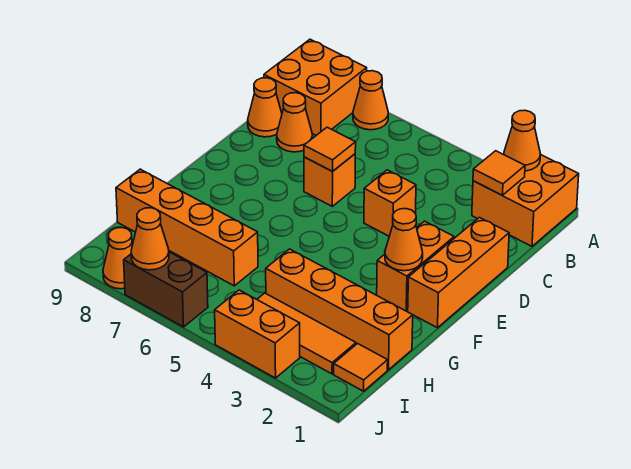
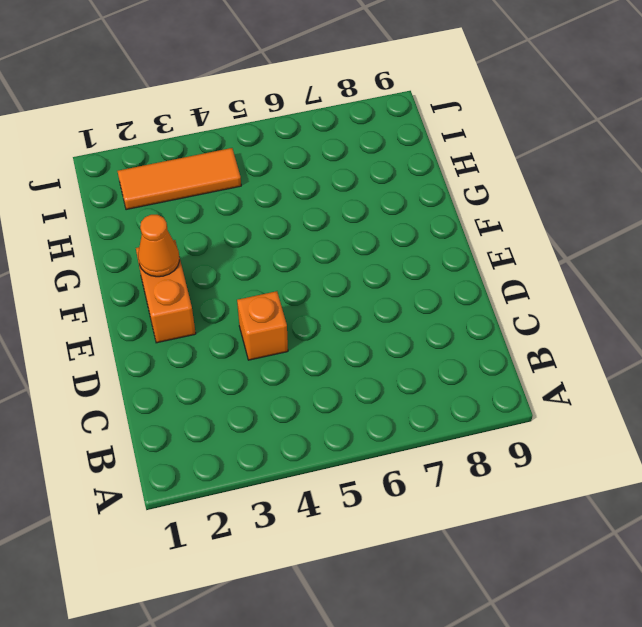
none -> orange 2x2 brick [472,155,579,246]
none -> orange 1x1 cone [353,71,388,130]
none -> orange 2x2 brick [264,39,367,135]

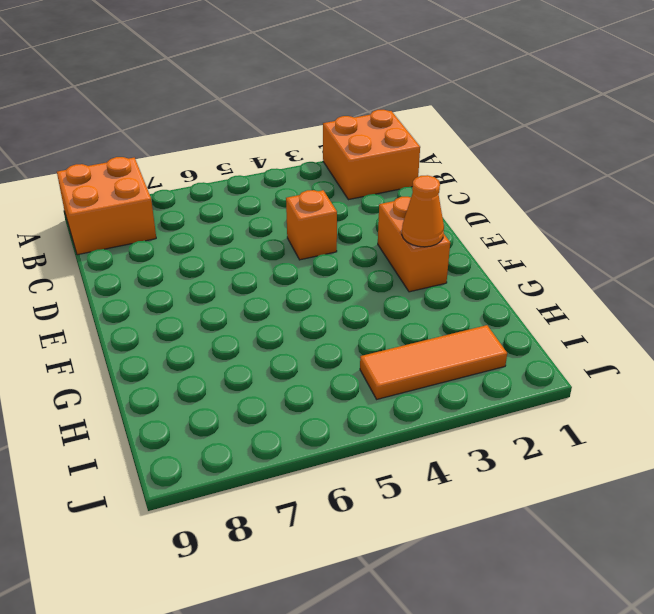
none -> orange 1x1 cone [353,71,388,130]
none -> orange 1x1 cone [277,93,312,152]
none -> orange 1x1 cone [248,78,282,137]

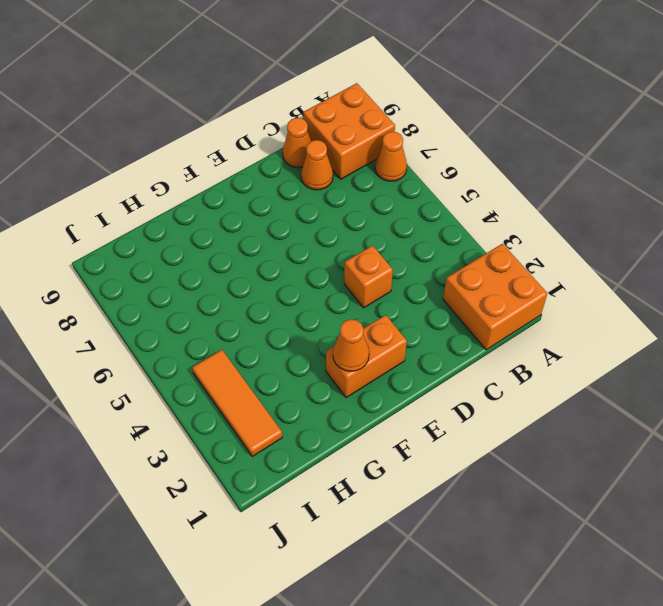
none -> orange 1x3 brick [408,217,509,328]
none -> orange 1x1 brick [304,154,355,206]
none -> orange 1x4 brick [266,249,413,370]

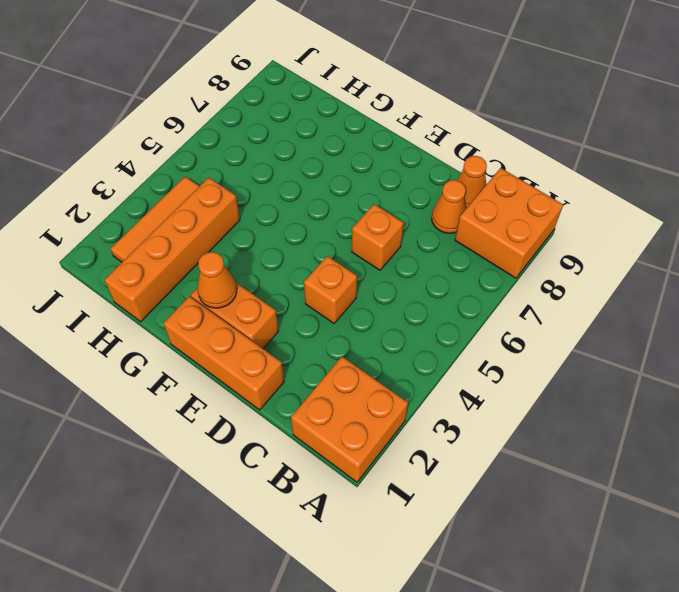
none -> orange 1x1 cone [353,71,388,130]
none -> orange 1x4 brick [116,169,258,286]
none -> orange 1x1 tile [334,344,388,391]

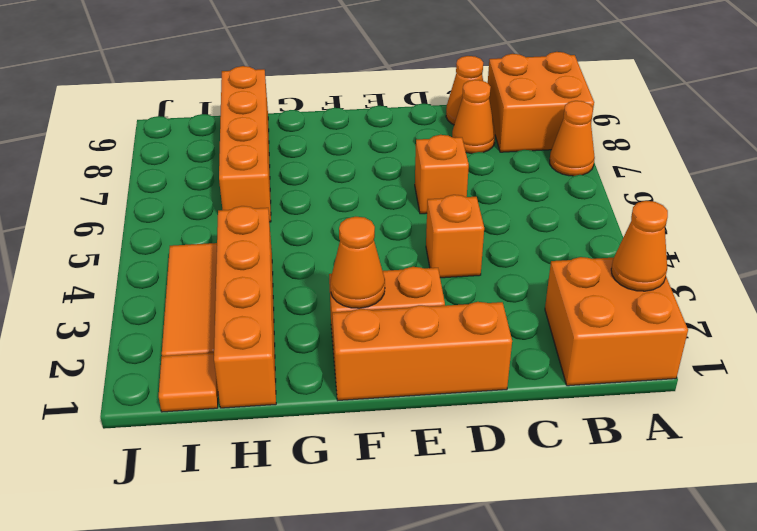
none -> orange 1x2 brick [215,290,300,378]
none -> brown 1x2 brick [124,252,208,327]
none -> orange 1x1 cone [103,228,132,289]

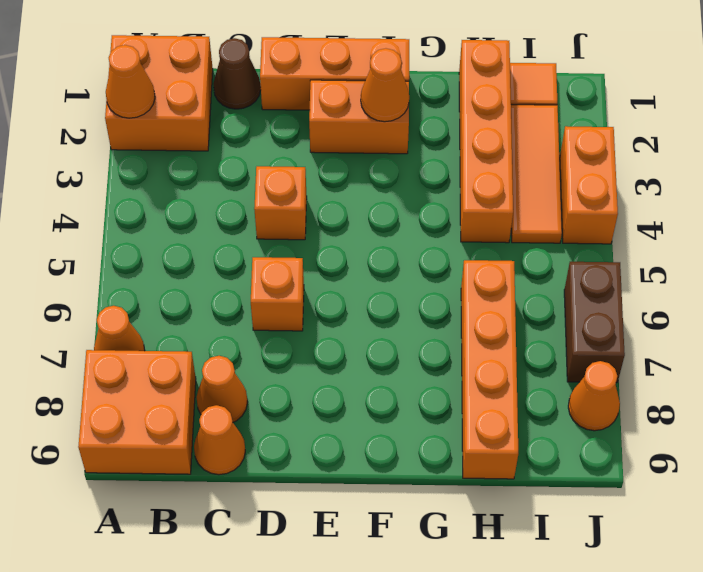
brown 1x1 cone [213,38,261,109] -> none
none -> orange 1x1 tile [473,151,525,195]
none -> orange 1x1 tile [304,127,356,171]
none -> orange 1x1 cone [131,208,169,270]

